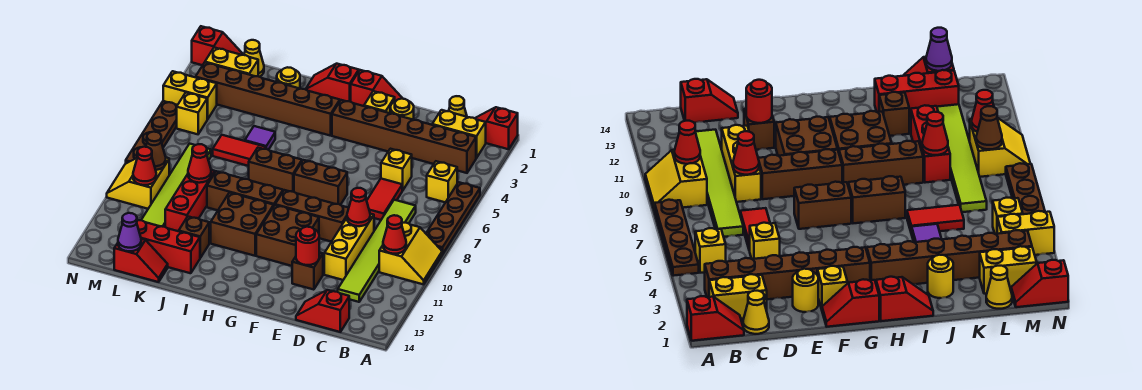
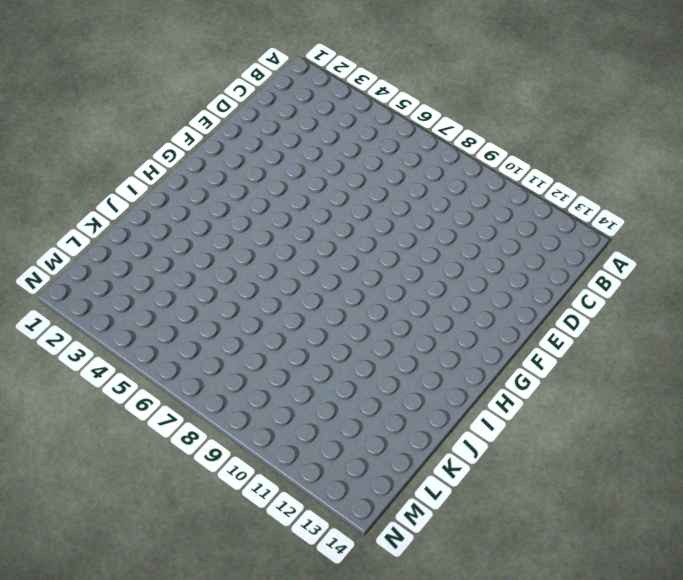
none -> red 1x2 slope [475,107,518,149]
none -> brown 1x4 plate [426,182,480,254]
none -> yellow 2x2 slope [379,223,442,284]
none -> yellow 1x2 brick [432,110,486,158]

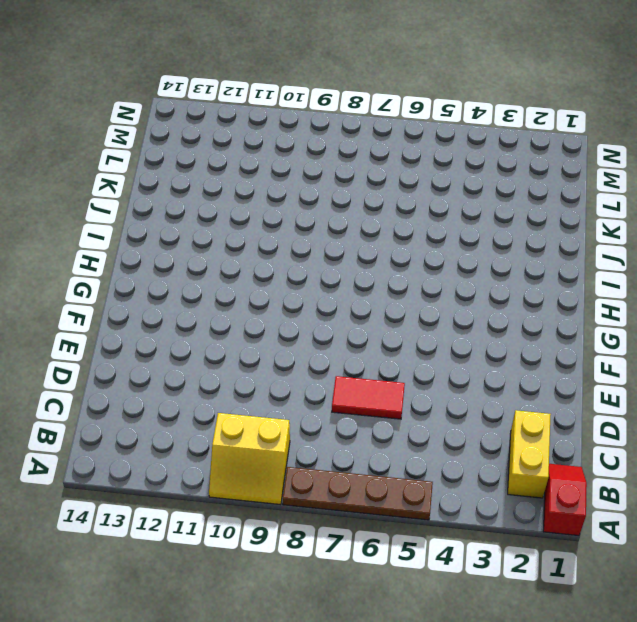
none -> brown 1x6 brick [332,100,476,173]
none -> yellow 1x1 brick [426,161,457,202]
none -> yellow 1x1 cone [449,96,467,117]
none -> lime 1x6 tile [338,200,416,302]

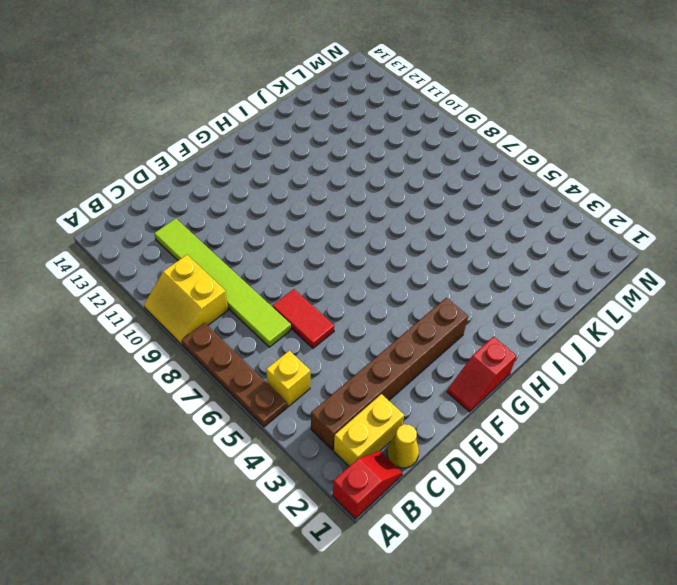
none -> red 1x2 slope [296,290,349,332]
none -> yellow 1x1 brick [381,149,412,190]
none -> yellow 1x3 brick [324,214,374,280]
none -> yellow 1x1 round brick [390,99,414,120]

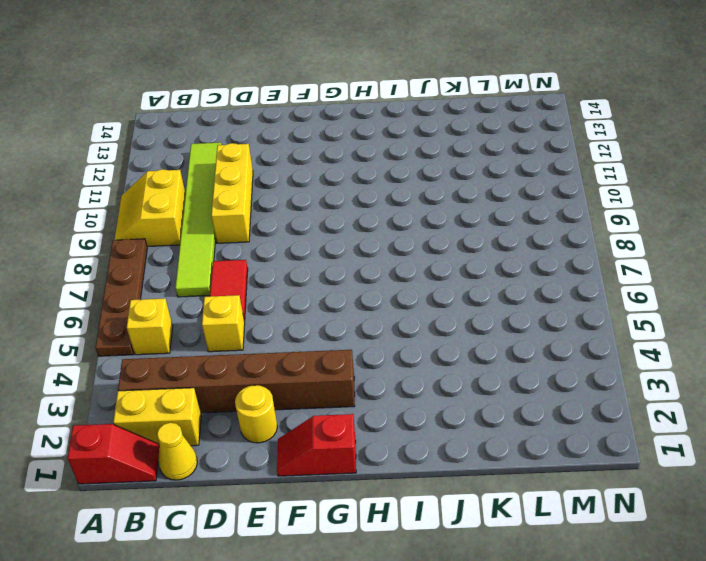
none -> red 1x2 slope [296,290,349,332]
none -> brown 1x3 brick [275,190,349,242]
none -> brown 1x1 brick [292,252,323,290]
none -> yellow 1x1 brick [364,91,395,113]

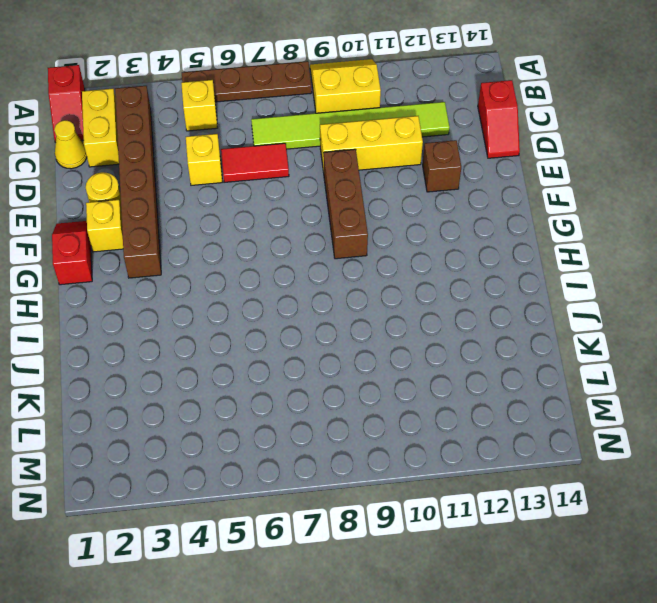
none -> brown 1x2 brick [294,160,347,205]
none -> brown 2x2 brick [256,205,319,266]
none -> red 1x2 slope [306,64,359,102]
none -> brown 1x6 brick [196,63,340,136]

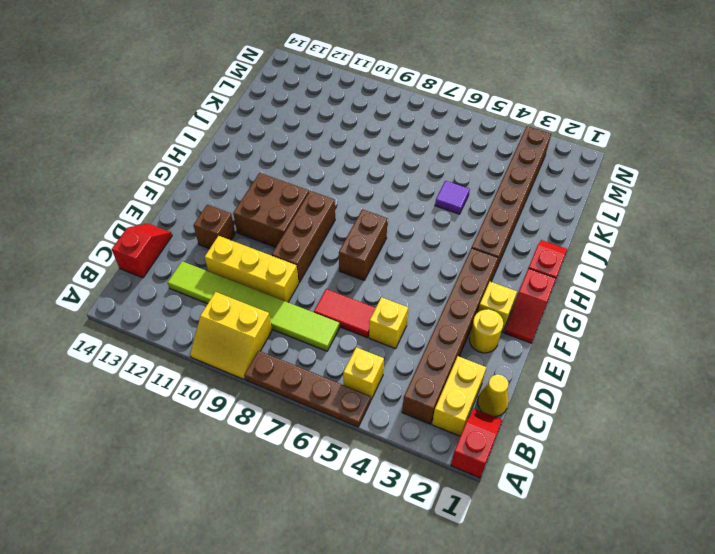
none -> brown 1x2 brick [249,148,302,192]
none -> brown 1x3 brick [207,171,283,210]
none -> brown 2x2 brick [211,193,274,256]
none -> yellow 1x1 round brick [277,67,300,88]

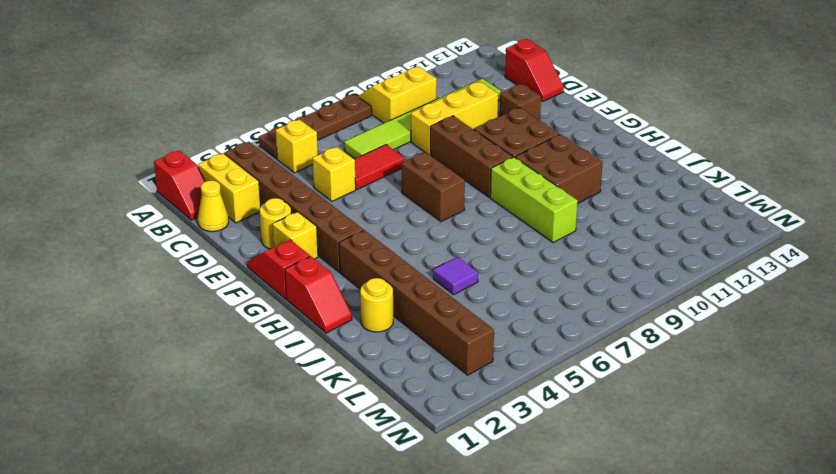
lime 1x3 brick [490,157,578,243] -> brown 1x3 brick [207,171,283,210]
none -> brown 1x2 brick [249,148,302,192]
none -> red 1x2 tile [213,135,266,166]
none -> brown 1x1 brick [179,217,209,258]
none -> red 1x3 brick [137,220,200,273]

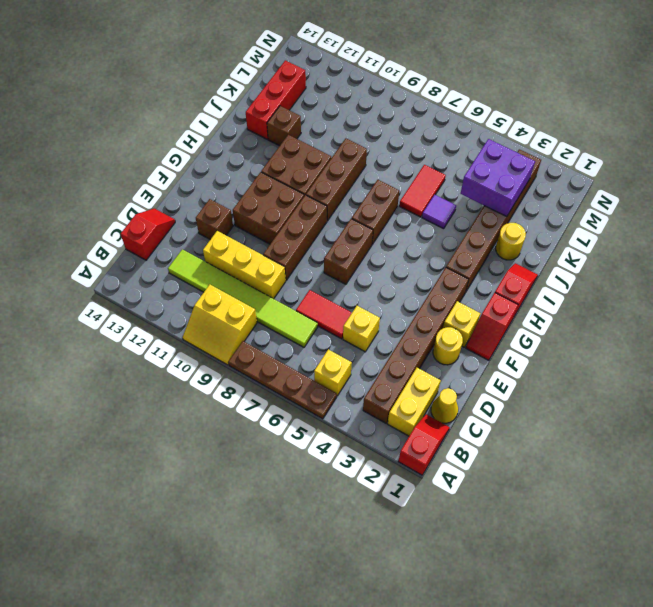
purple 2x2 brick [461,139,535,217] -> none
none -> red 1x3 brick [165,170,215,231]
none -> red 1x2 slope [114,239,168,282]
none -> yellow 1x1 cone [244,40,264,77]
none -> yellow 1x2 brick [205,47,258,76]

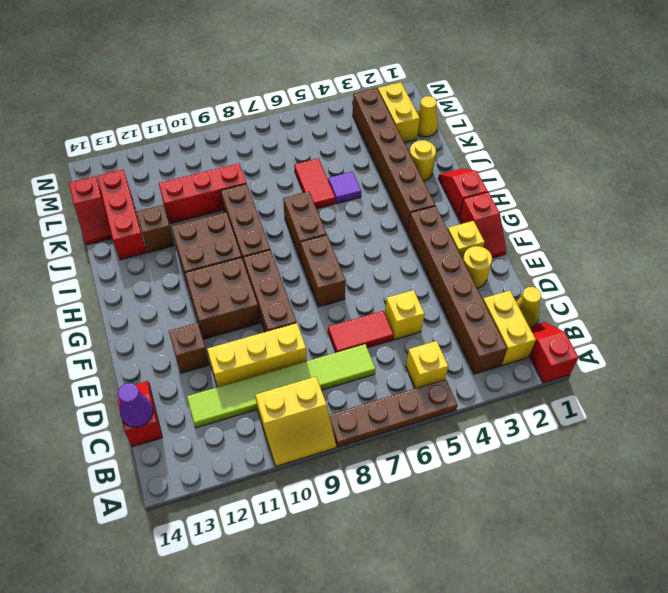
purple 1x1 cone [118,383,153,427] -> purple 1x1 cone moved to [118,213,141,251]
none -> lime 1x6 tile [142,144,211,227]
none -> red 1x2 slope [192,26,243,65]
none -> yellow 1x2 brick [163,71,217,119]
none -> yellow 1x1 brick [177,93,207,134]

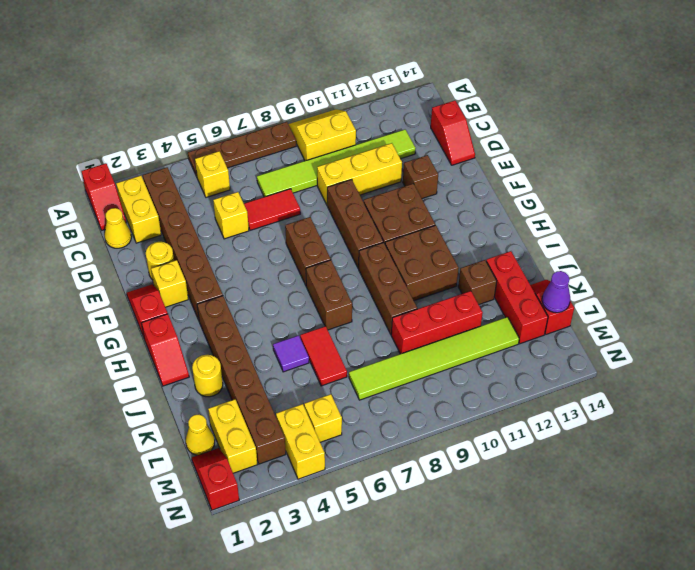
none -> yellow 2x2 slope [107,158,169,209]
none -> brown 1x4 plate [126,101,177,163]
none -> red 1x1 cone [383,215,406,254]
none -> red 1x1 cone [347,188,370,226]

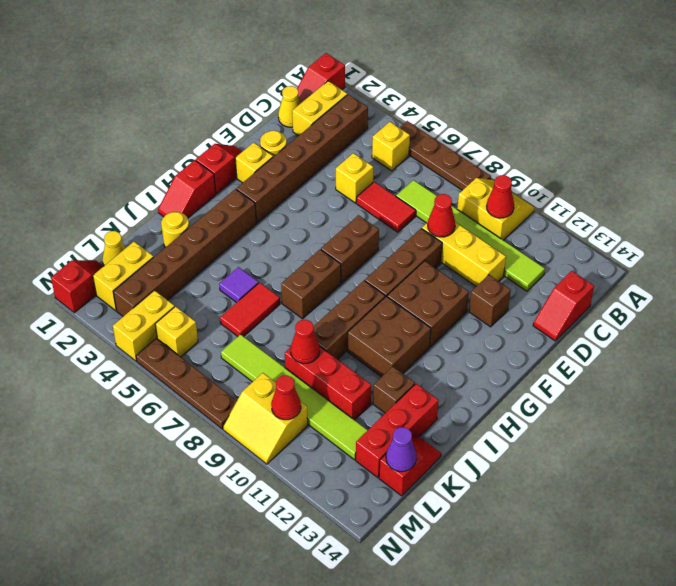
none -> red 1x1 round brick [296,227,319,265]
none -> brown 1x1 cone [146,132,166,170]

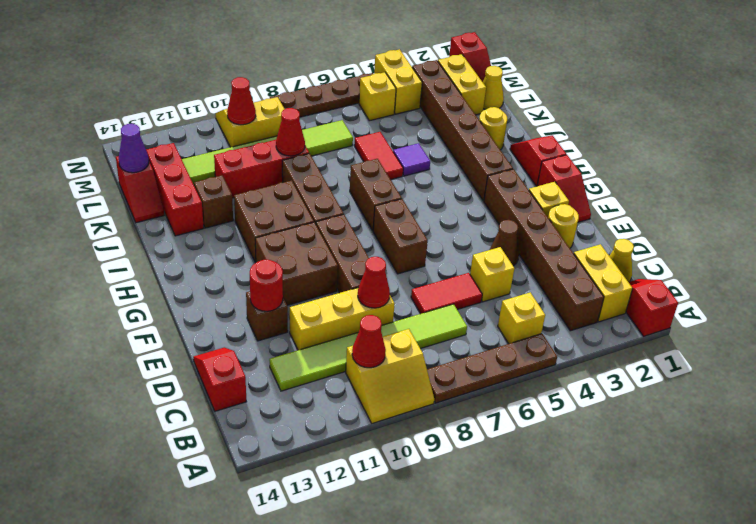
brown 1x1 cone [490,220,519,266] -> brown 1x1 cone moved to [146,132,166,170]

